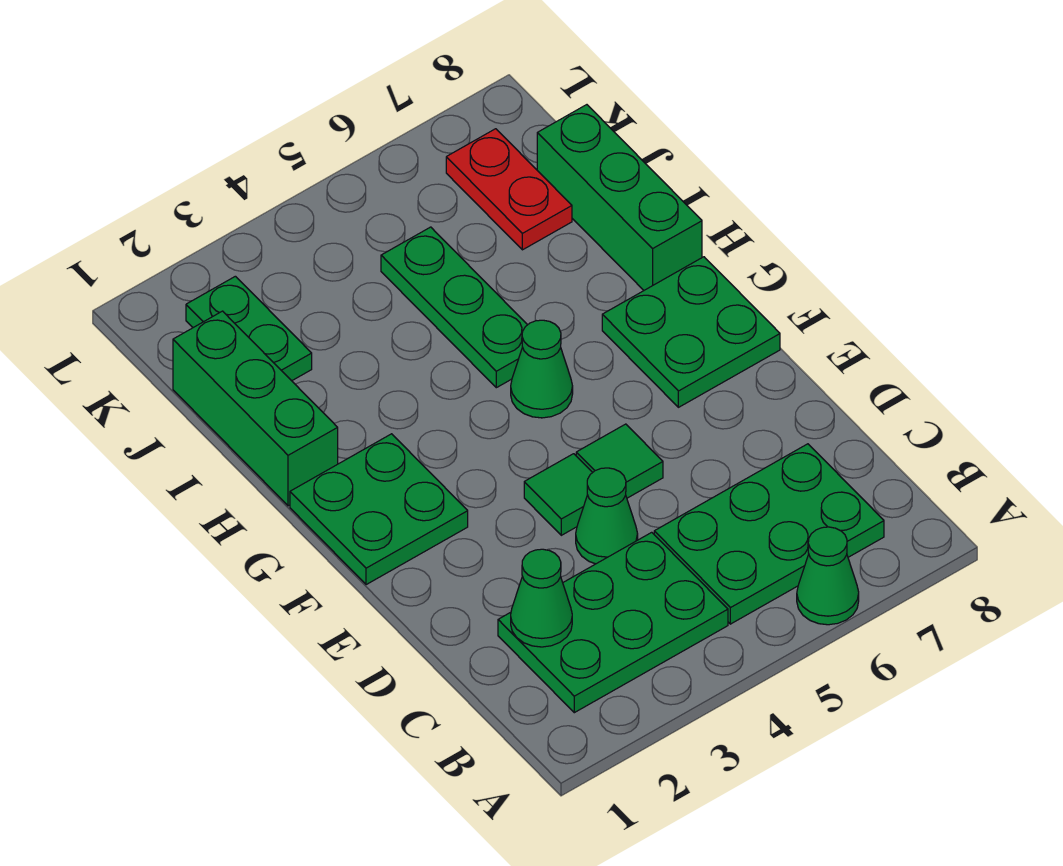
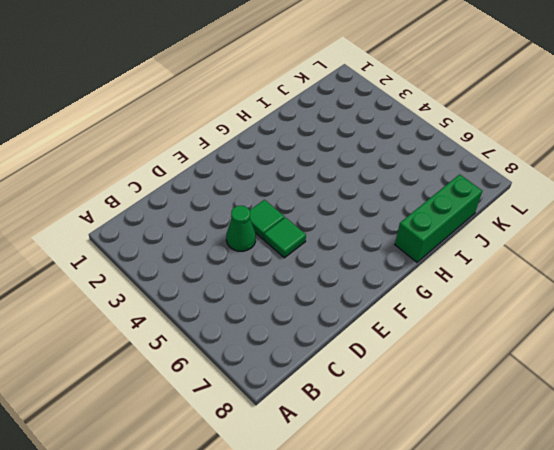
none -> green 1x1 cone [797,527,859,625]
none -> green 2x3 plate [498,532,728,713]
none -> green 2x3 plate [654,444,884,624]

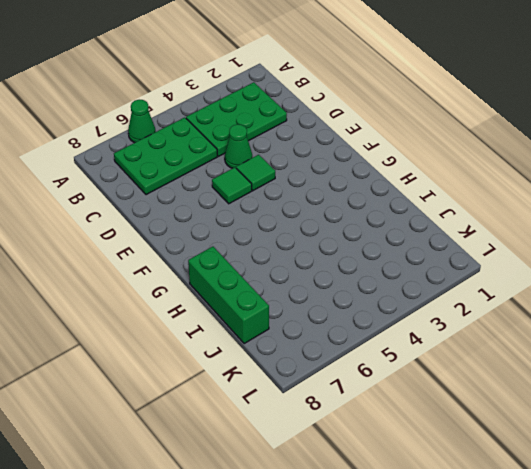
none -> green 2x2 plate [290,434,468,585]
none -> green 2x2 plate [602,257,780,407]
none -> green 1x1 cone [511,320,573,418]

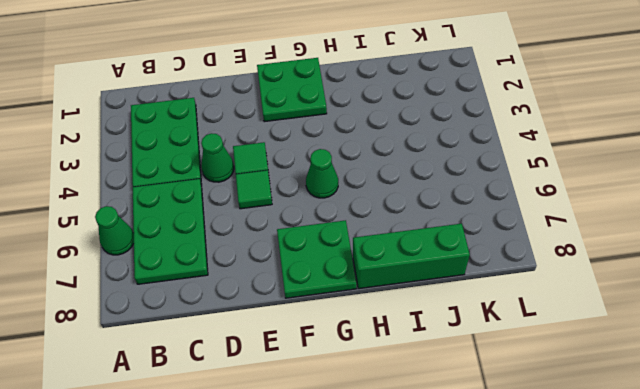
none -> green 1x3 brick [173,311,338,506]
none -> green 1x3 plate [381,227,527,388]
none -> green 1x2 plate [186,276,312,381]

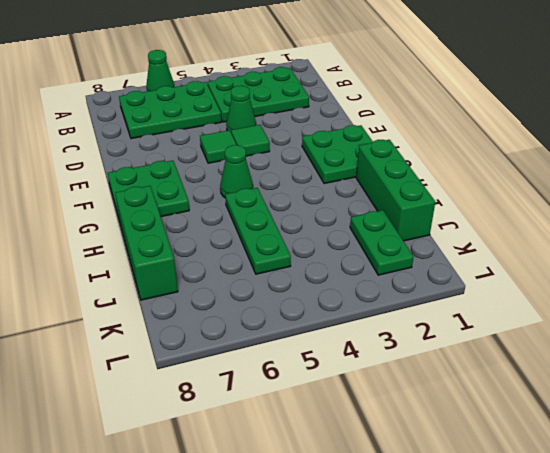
none -> red 1x2 plate [446,129,572,250]
none -> green 1x1 cone [511,549,572,647]

